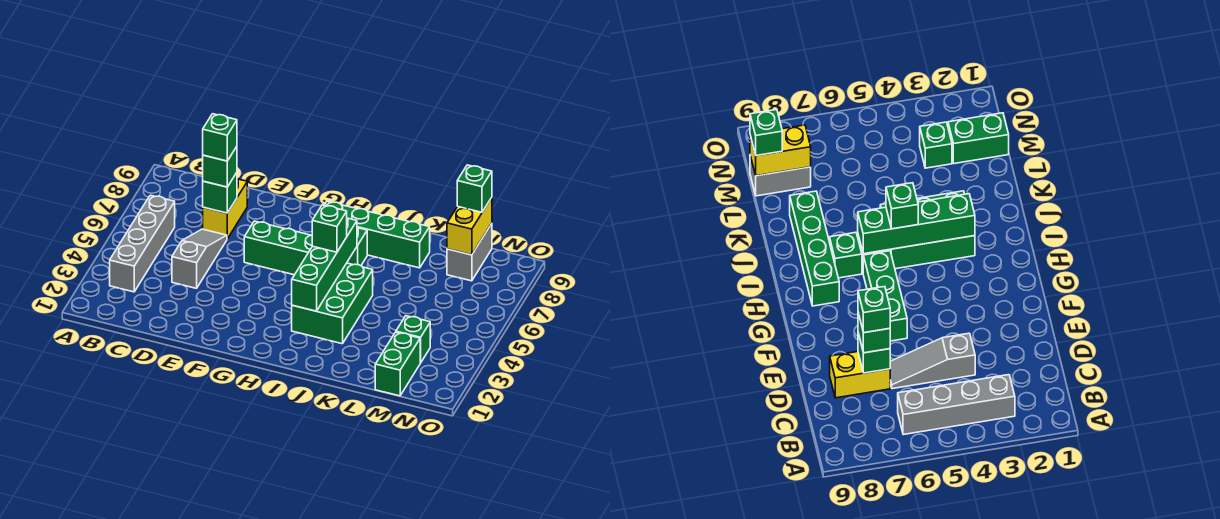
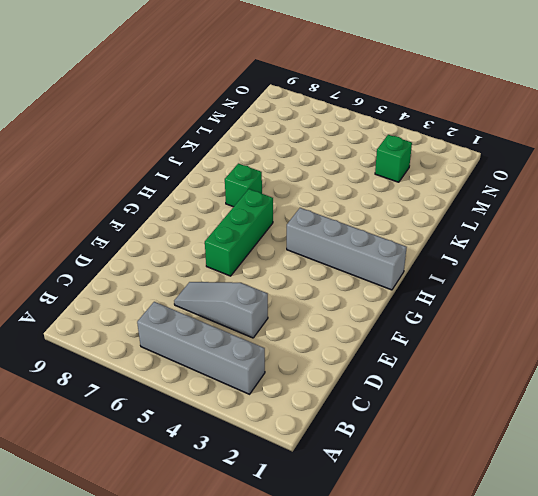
grey 1x4 brick [287,208,407,290] -> none
none -> yellow 1x2 brick [203,179,247,239]
none -> green 1x4 brick [325,201,430,268]
none -> green 2x3 brick [292,263,373,344]

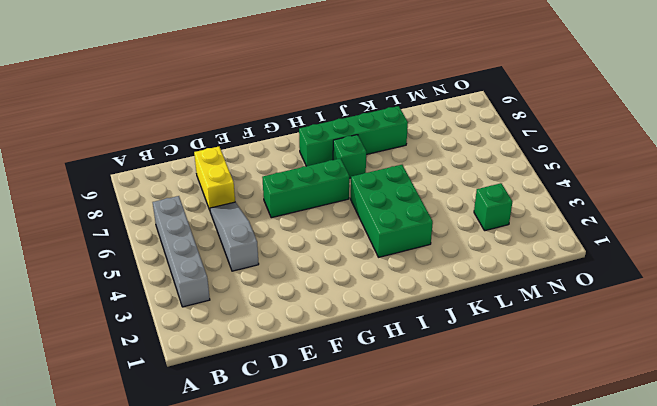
none -> green 1x2 brick [375,332,420,396]
none -> grey 1x2 brick [447,223,492,281]
none -> green 1x1 brick [203,173,237,213]

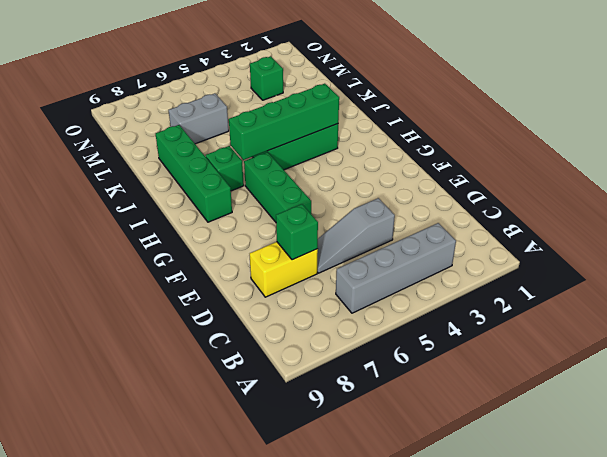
grey 1x2 brick [169,93,229,144] -> grey 1x2 brick moved to [447,223,492,281]
none -> green 1x2 brick [375,332,420,396]
none -> yellow 1x2 brick [447,197,492,255]
none -> green 1x1 brick [203,147,237,187]

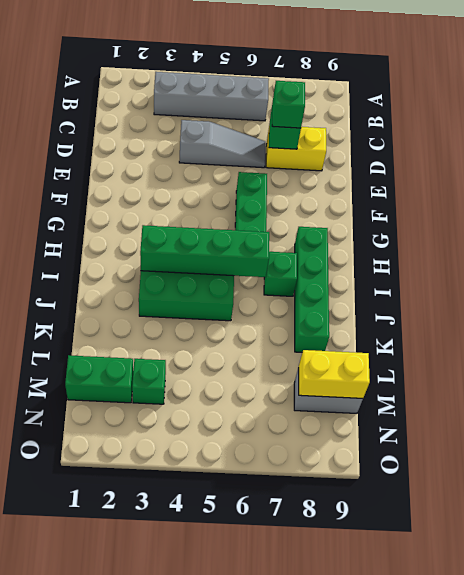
none -> green 1x1 brick [312,205,347,252]
none -> green 1x1 brick [457,165,492,212]
none -> green 1x1 brick [203,114,237,161]

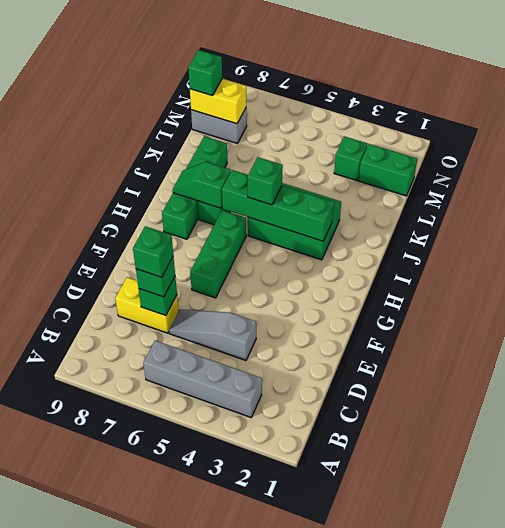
green 1x2 slope [173,162,231,208] -> none

